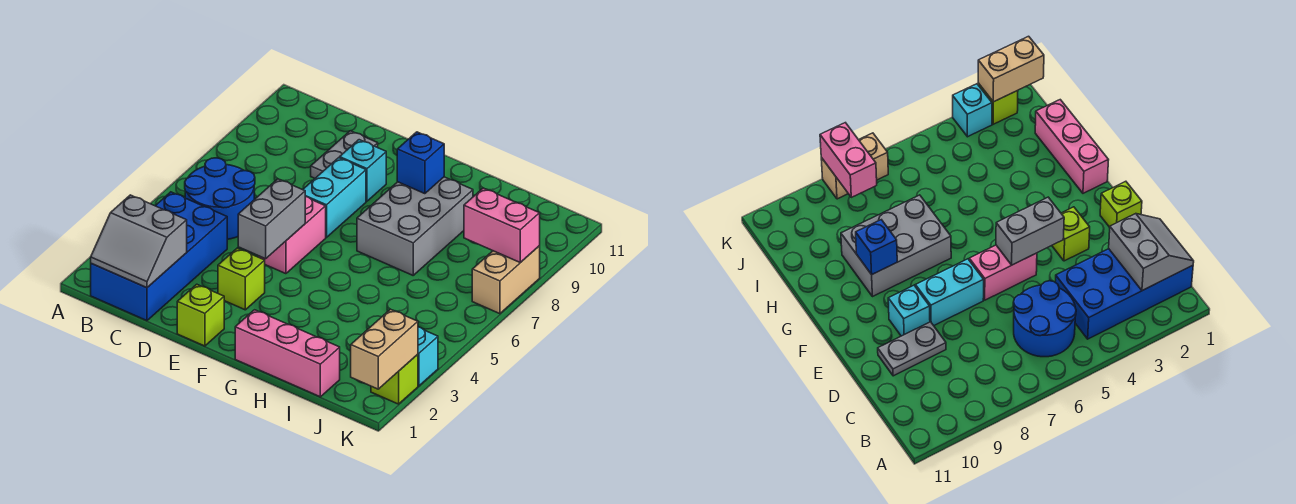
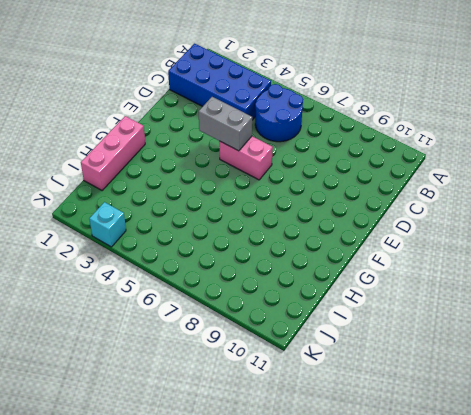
none -> grey 1x2 plate [311,131,378,178]
none -> lime 1x1 brick [177,284,224,346]
none -> lime 1x1 brick [218,248,265,310]

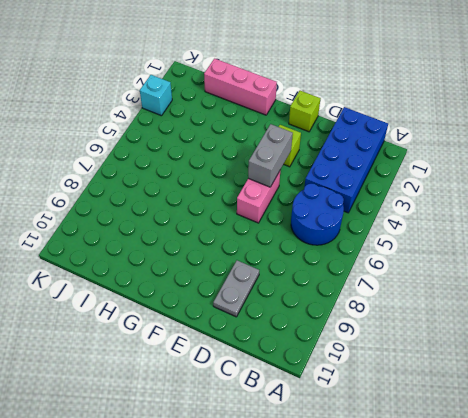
none -> cyan 1x2 brick [303,158,366,237]
none -> cyan 1x1 brick [340,140,386,201]
none -> grey 2x3 brick [357,177,473,275]

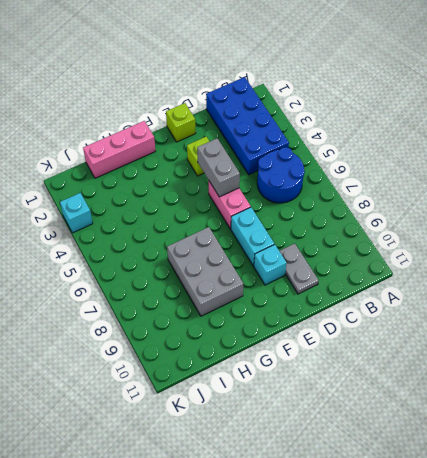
none -> lime 1x1 brick [371,354,418,404]
none -> tan 1x2 brick [472,246,540,314]
none -> grey 2x2 slope [91,195,187,288]

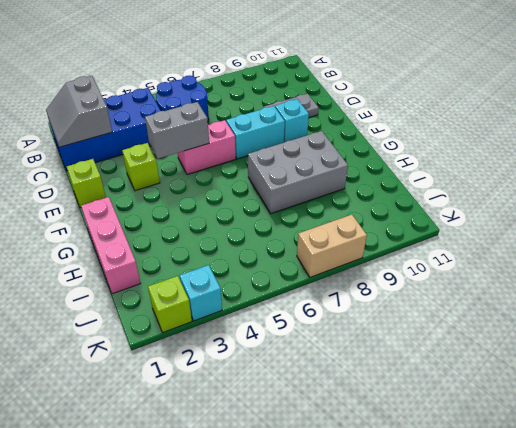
none -> blue 1x1 brick [397,132,444,194]
none -> pink 1x2 brick [464,188,540,262]
none -> tan 1x2 brick [351,309,418,389]

